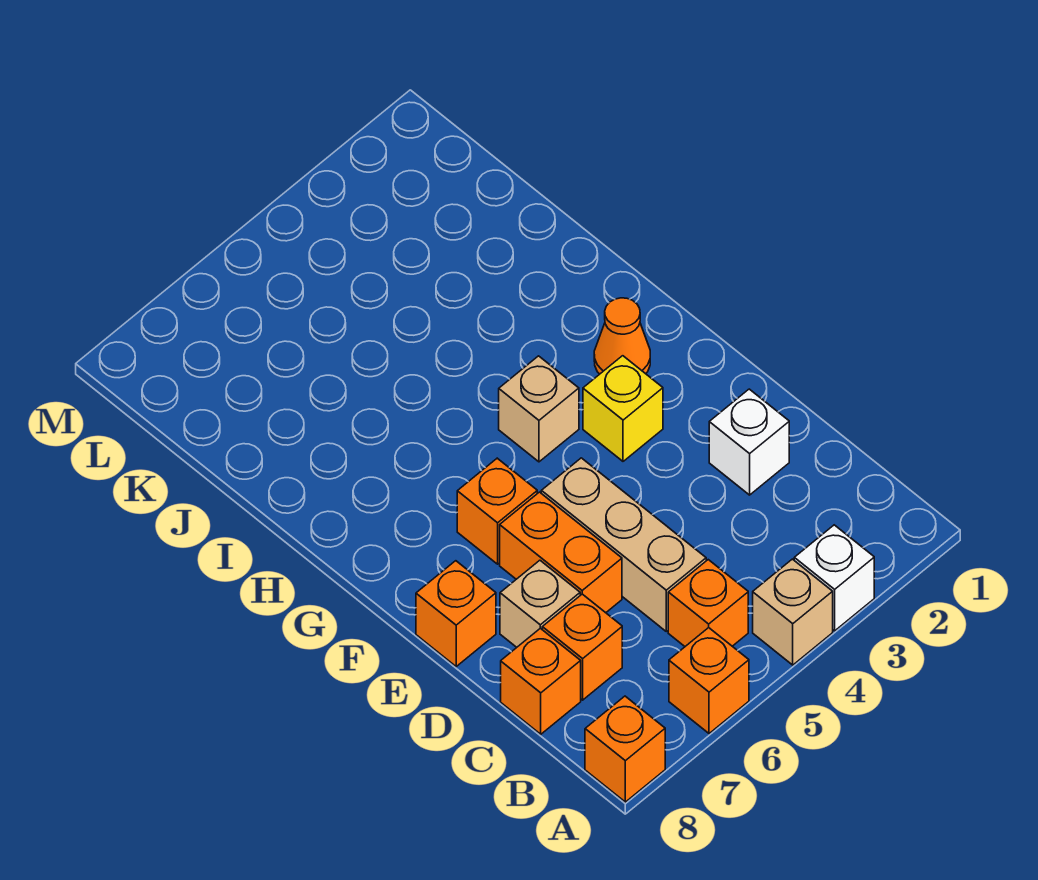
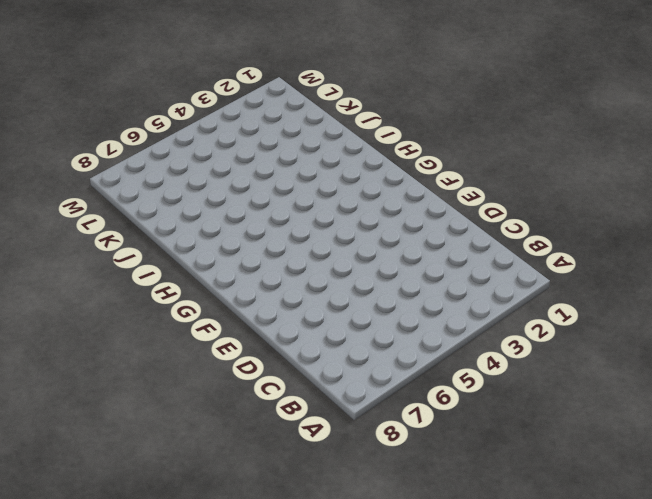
none -> white 1x1 brick [794,525,874,631]
none -> tan 1x1 brick [753,559,833,665]
none -> orange 1x1 brick [669,628,749,734]

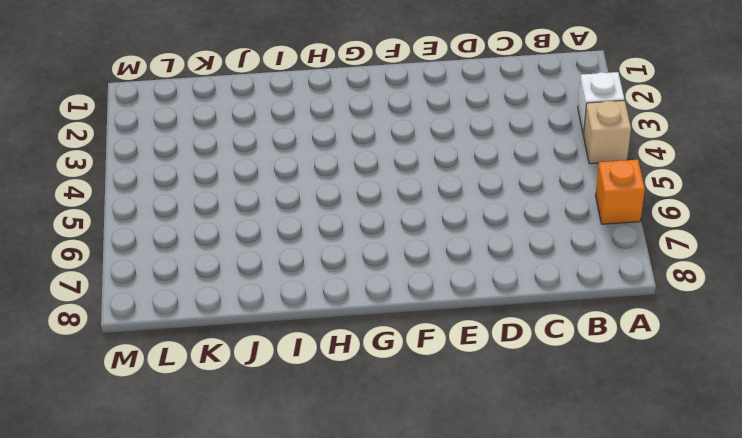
none -> orange 1x1 brick [585,696,665,802]
none -> orange 1x1 brick [668,560,748,646]
none -> tan 1x3 brick [541,458,706,631]

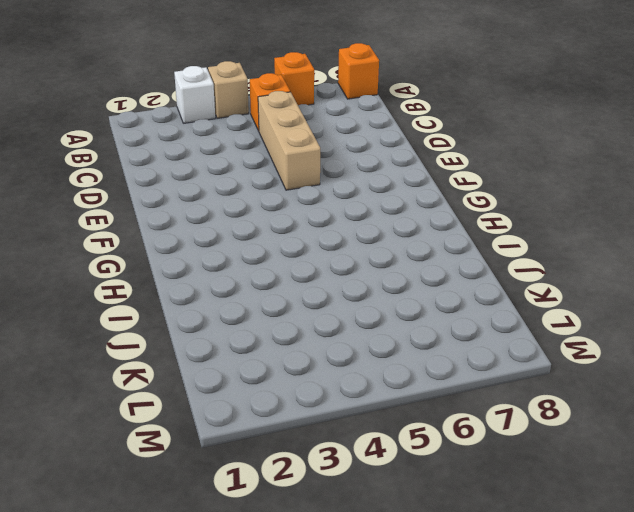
none -> orange 1x1 brick [542,594,622,700]
none -> orange 1x1 brick [501,628,581,734]
none -> white 1x1 brick [709,389,789,495]

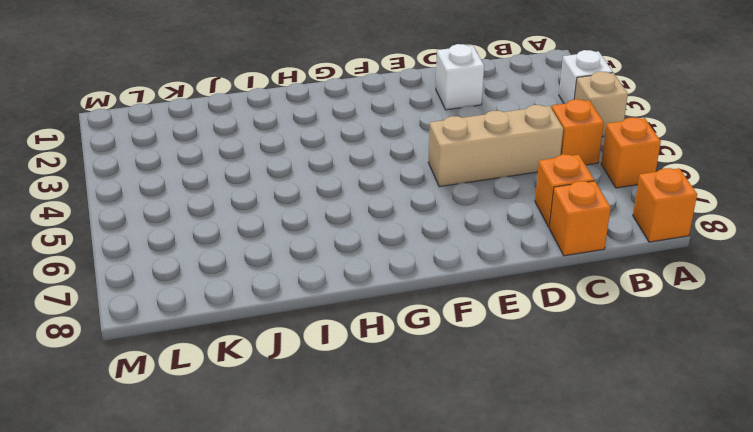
none -> orange 1x2 brick [500,492,622,613]
none -> tan 1x1 brick [500,560,580,647]
none -> orange 1x1 brick [416,561,496,666]

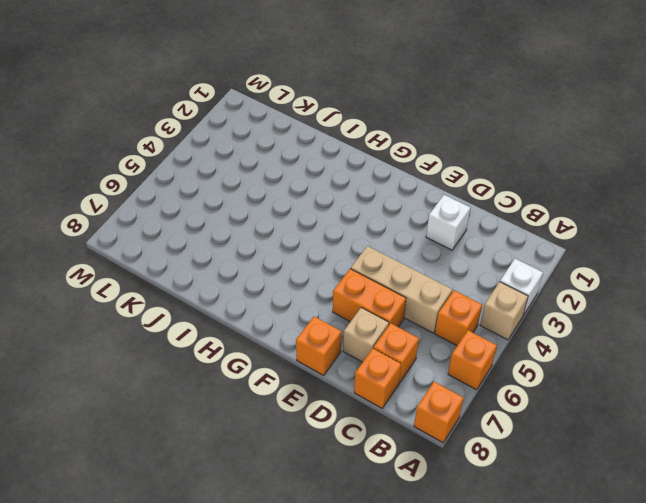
none -> yellow 1x1 brick [583,356,663,461]
none -> orange 1x1 brick [457,458,537,564]
none -> orange 1x1 cone [594,298,650,374]

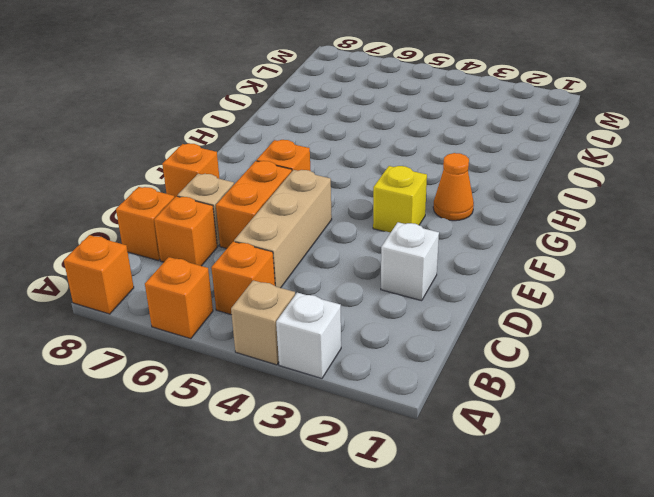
none -> tan 1x1 brick [499,356,579,462]

